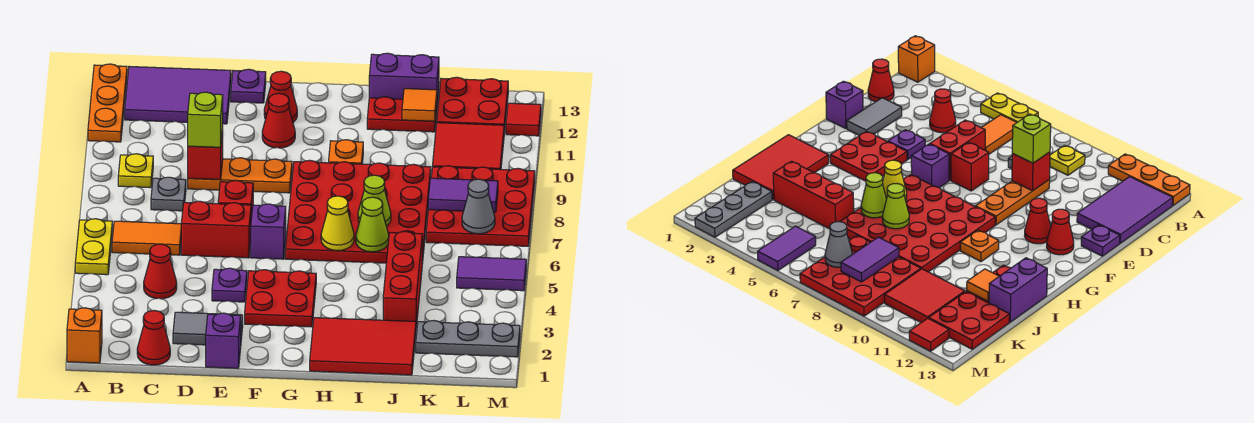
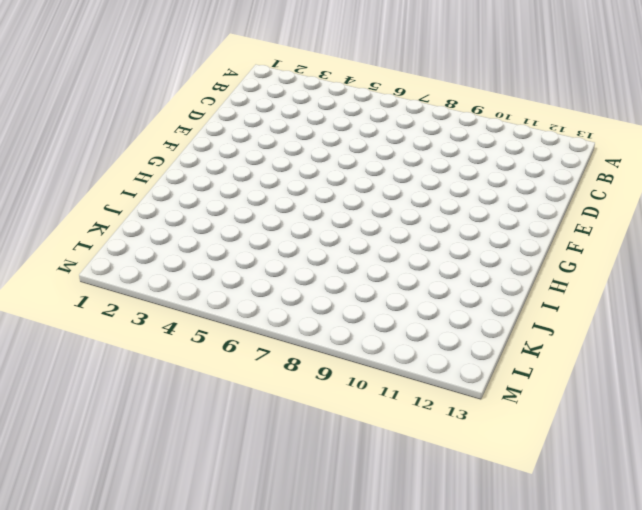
none -> orange 1x1 brick [67,308,102,363]
none -> yellow 1x2 plate [75,219,112,275]
none -> orange 1x3 plate [88,64,127,142]
none -> orange 1x2 tile [112,221,181,255]

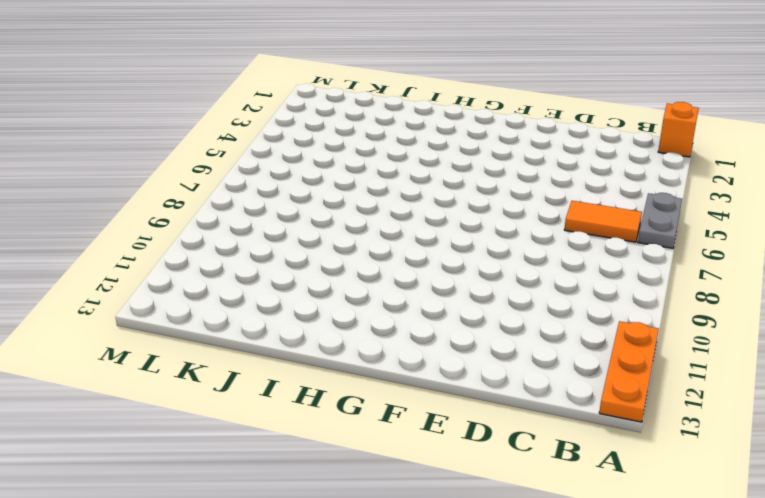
grey 1x2 plate [638,193,682,248] -> yellow 1x2 plate [75,219,112,275]
none -> yellow 1x1 plate [118,154,153,188]
none -> purple 2x3 tile [125,66,231,124]
none -> red 1x1 cone [137,311,170,365]
none -> red 1x1 cone [144,244,177,299]

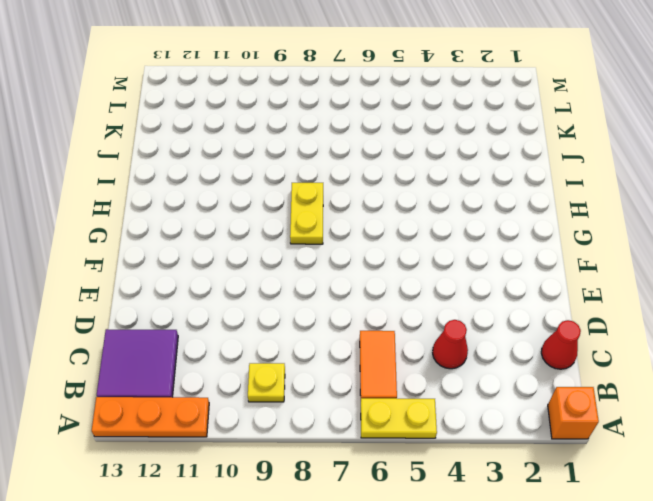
purple 2x2 tile [97,329,178,397] -> purple 2x3 tile [125,66,231,124]
yellow 1x2 plate [290,183,323,244] -> red 4x4 plate [285,160,431,264]
none -> grey 1x1 plate [151,177,186,211]
none -> grey 1x2 tile [173,312,243,345]
none -> red 1x2 brick [181,201,251,258]
none -> orange 1x3 plate [188,158,292,193]

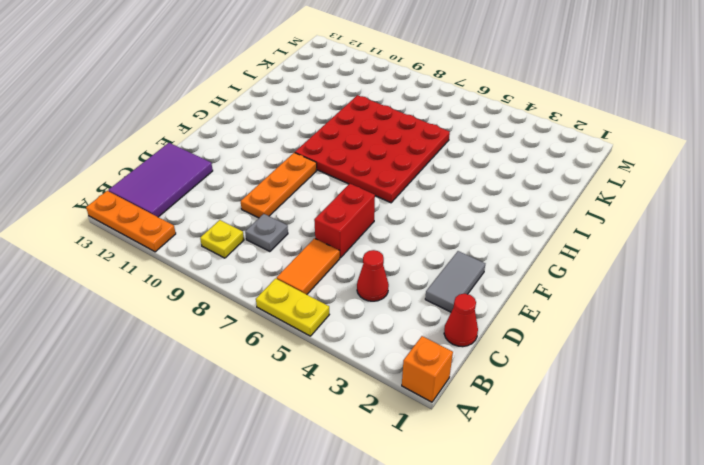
none -> purple 1x1 brick [206,313,241,368]
none -> purple 1x1 plate [212,268,247,302]
none -> red 1x1 brick [218,181,253,218]
none -> purple 1x1 plate [231,69,266,103]

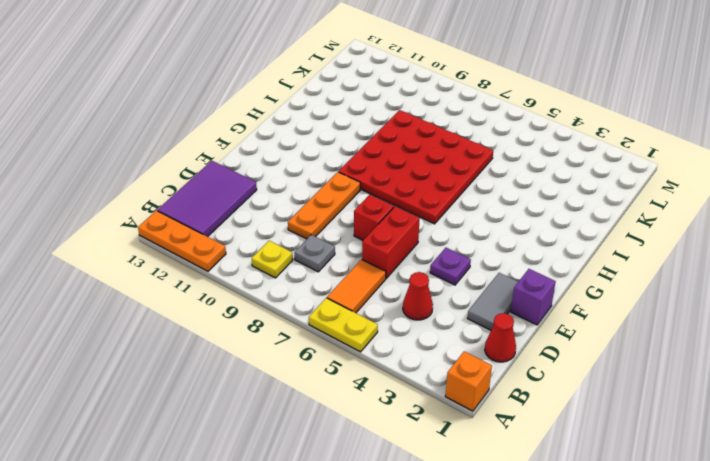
none -> purple 1x1 plate [231,69,266,103]
none -> red 2x2 plate [245,270,316,327]
none -> purple 1x1 brick [251,204,286,259]
none -> red 1x1 cone [262,93,295,148]

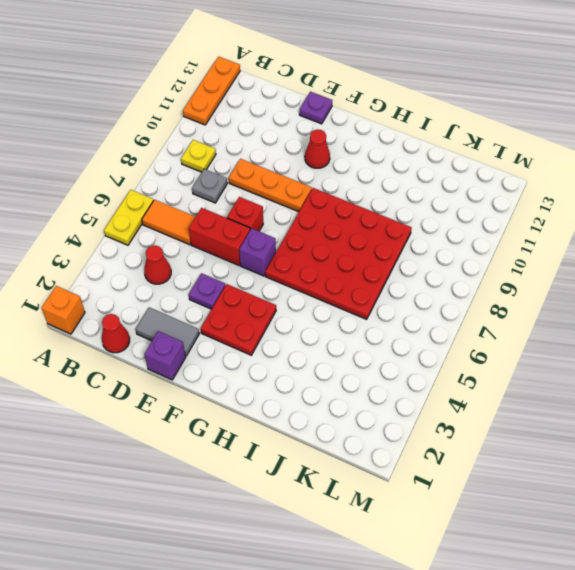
none -> purple 2x3 tile [125,66,231,124]
none -> red 1x1 cone [264,71,297,122]
none -> red 2x3 tile [310,318,416,375]
none -> orange 1x1 plate [329,140,363,164]

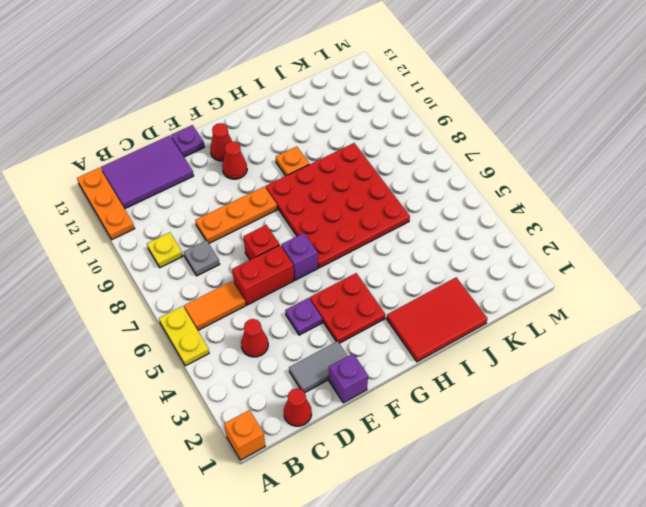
none -> red 1x2 plate [367,97,437,132]
none -> purple 1x2 brick [369,53,439,106]
none -> red 1x3 brick [383,231,422,327]
none -> grey 1x3 plate [416,321,520,357]

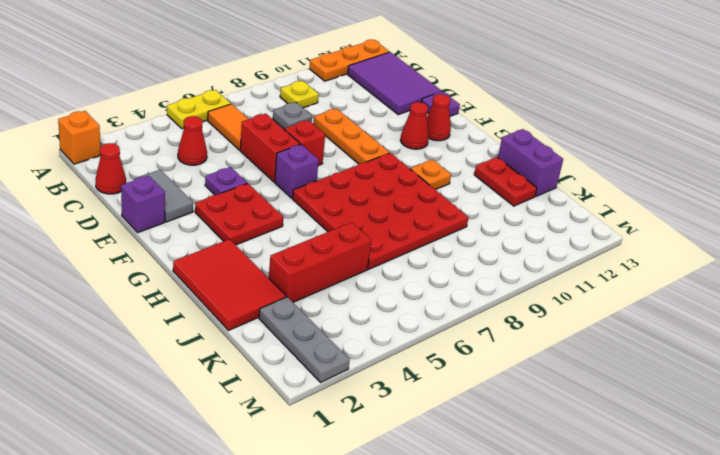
none -> red 3x3 plate [426,166,535,246]
none -> red 2x2 tile [432,123,504,170]
none -> red 2x2 plate [437,77,508,133]
none -> purple 1x2 tile [457,257,526,291]

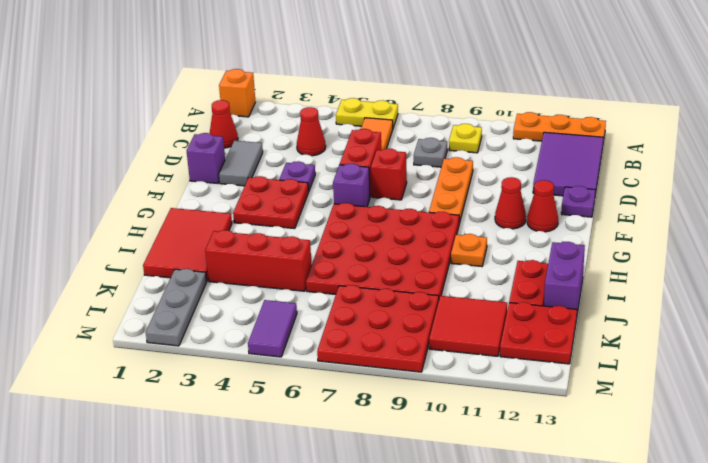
none -> red 1x1 tile [506,103,541,136]
none -> red 1x1 brick [188,130,223,180]
none -> yellow 1x1 cone [321,196,354,251]
none -> lime 1x1 cone [356,197,389,252]

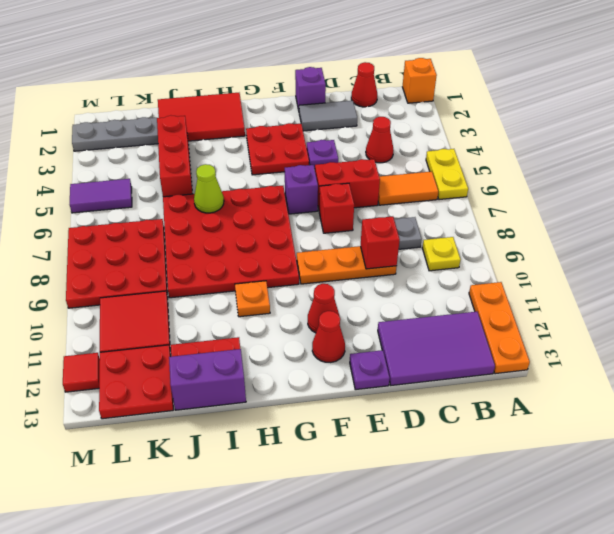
none -> yellow 1x1 cone [321,196,354,251]
none -> lime 1x1 cone [358,175,391,226]
none -> orange 1x1 tile [402,89,437,121]
none -> purple 1x2 tile [428,178,498,212]

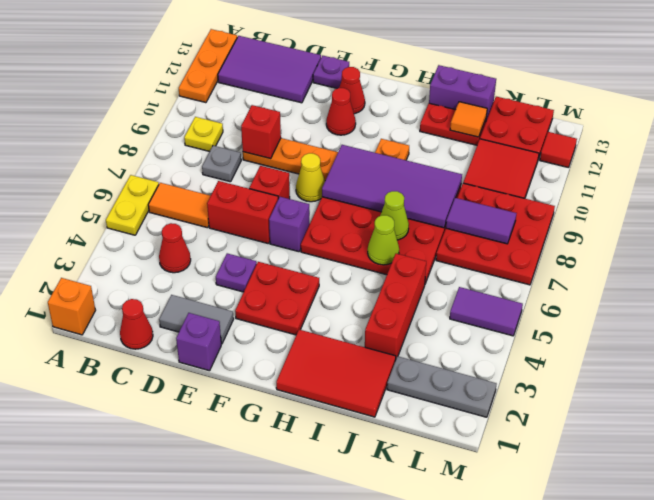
yellow 1x1 cone [296,153,325,202] -> yellow 1x1 cone moved to [321,196,354,251]
purple 2x4 tile [322,145,462,228] -> none
none -> grey 1x1 cone [462,179,495,234]
none -> lime 1x1 brick [188,92,223,147]

